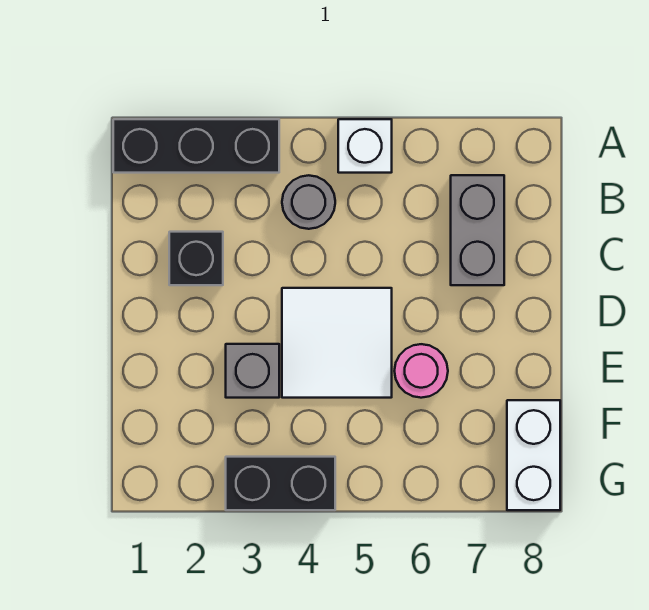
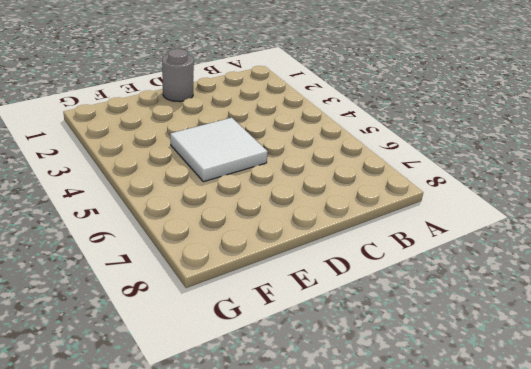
grey 1x1 round brick [162,49,194,102] -> grey 1x1 round brick moved to [282,175,335,229]
none -> black 1x3 brick [113,119,279,173]
none -> white 1x1 brick [338,119,392,173]

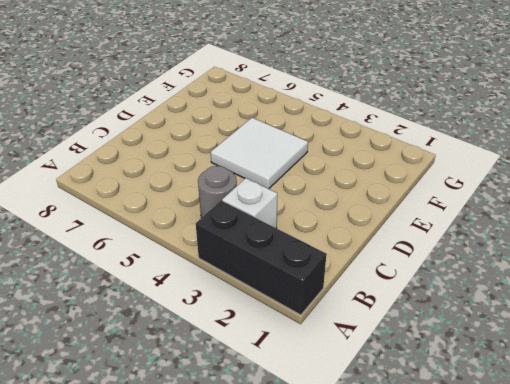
white 1x1 brick [222,178,277,228] -> white 1x1 brick moved to [338,119,392,173]
none -> grey 1x2 brick [451,175,504,285]
none -> black 1x1 brick [169,232,223,285]

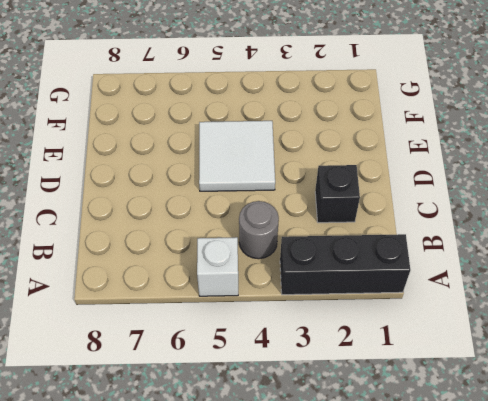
none -> grey 1x2 brick [451,175,504,285]
none -> grey 1x1 brick [226,344,279,398]

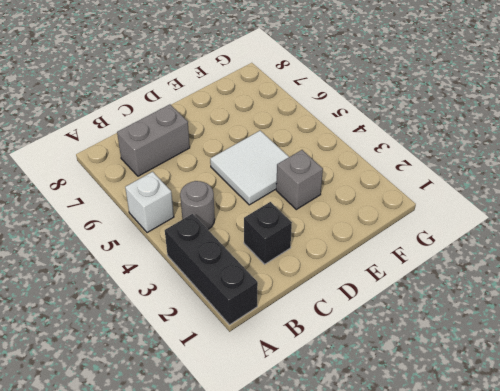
none -> pink 1x1 round brick [395,344,448,398]
none -> white 1x2 brick [507,400,560,510]

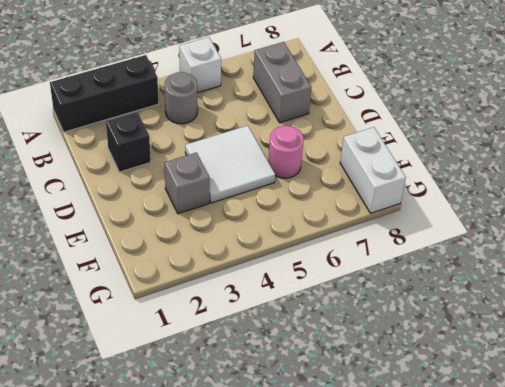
none -> black 1x2 brick [226,457,335,510]

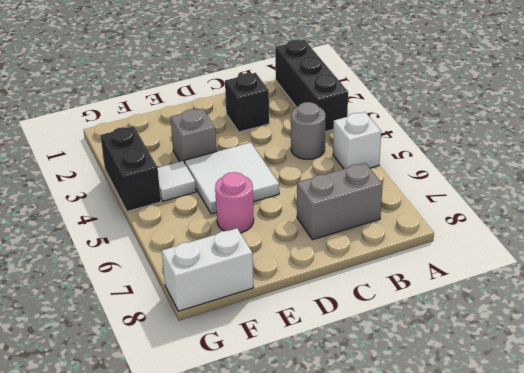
white 1x1 tile [158,161,196,201] -> none

